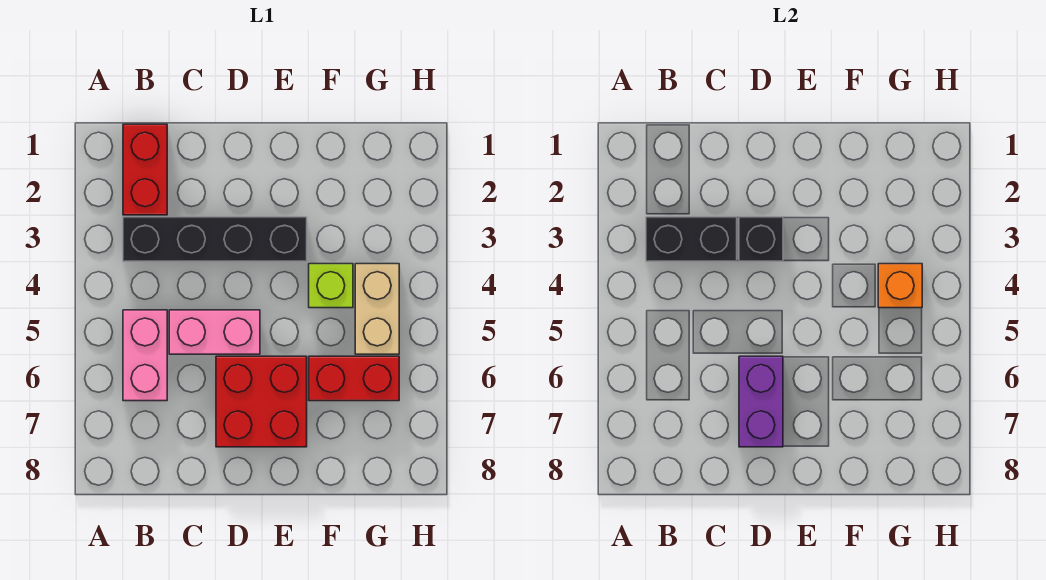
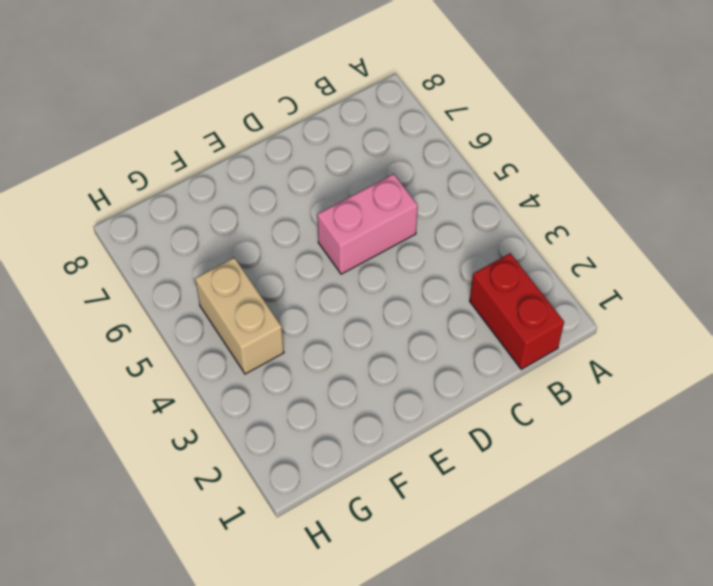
none -> black 1x4 brick [123,217,307,261]
none -> pink 1x2 brick [123,310,167,401]
none -> red 2x2 brick [216,356,307,447]

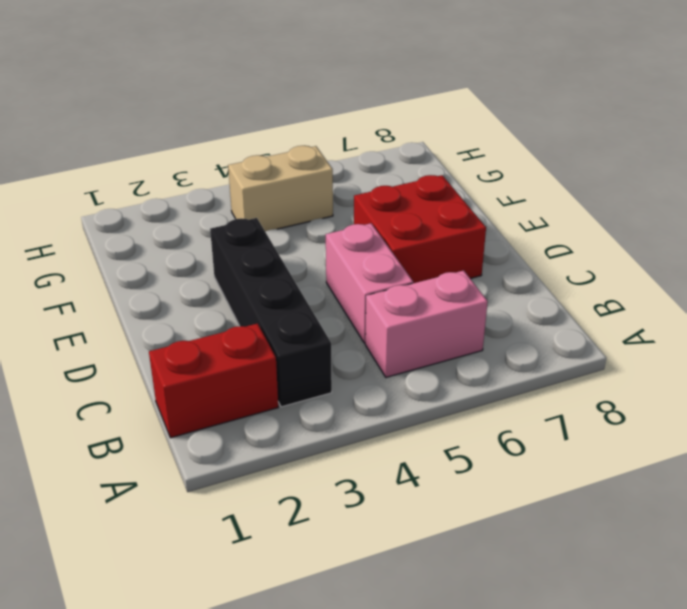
none -> lime 1x1 brick [309,264,353,308]
none -> red 1x2 brick [309,356,399,401]
none -> black 1x2 brick [646,217,737,261]

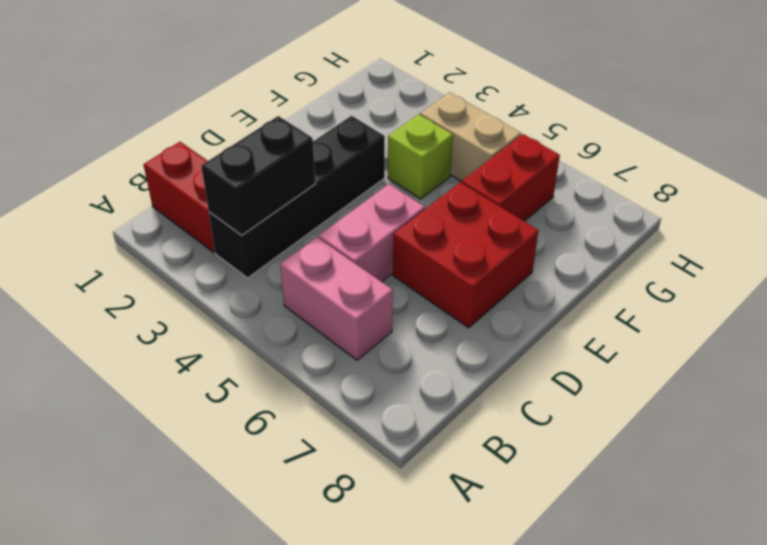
none -> black 1x1 brick [739,217,783,261]
none -> purple 1x2 brick [739,356,783,447]
none -> orange 1x1 brick [878,264,922,308]

